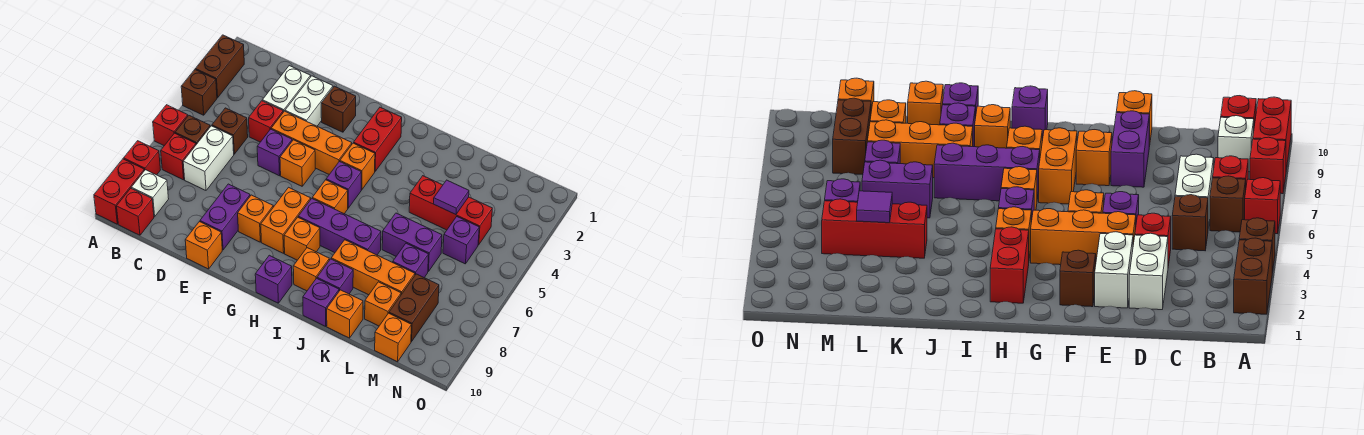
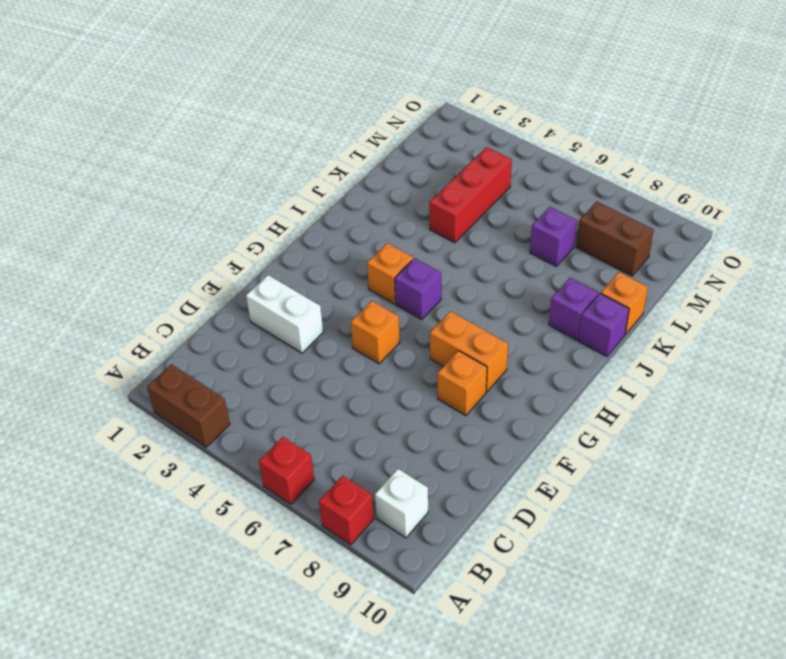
none -> brown 1x1 brick [181,70,217,115]
none -> red 1x2 brick [94,159,144,224]
none -> brown 1x1 brick [175,116,210,144]
none -> red 1x1 brick [161,133,196,180]

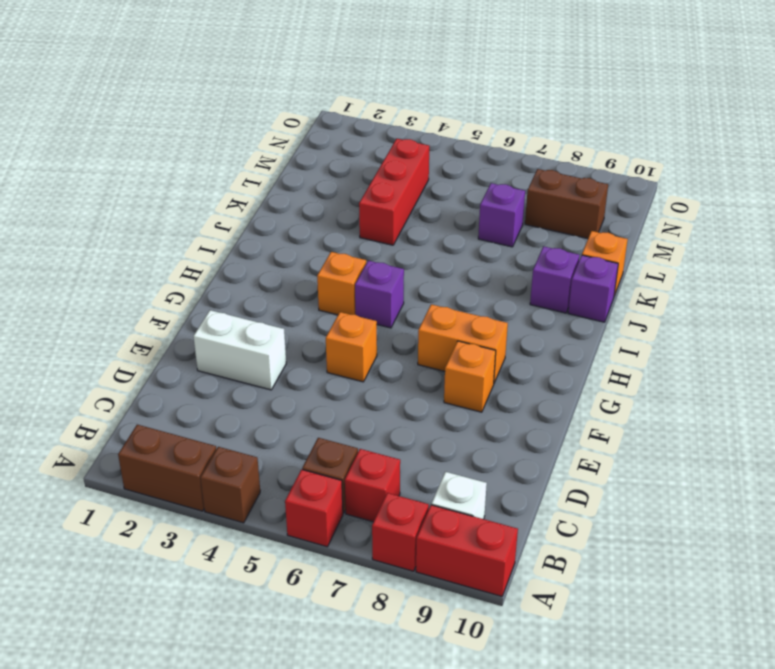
none -> red 1x1 brick [117,188,154,235]
none -> brown 1x1 brick [212,108,248,154]
none -> white 1x2 brick [183,126,234,190]
none -> white 1x2 brick [262,66,311,112]

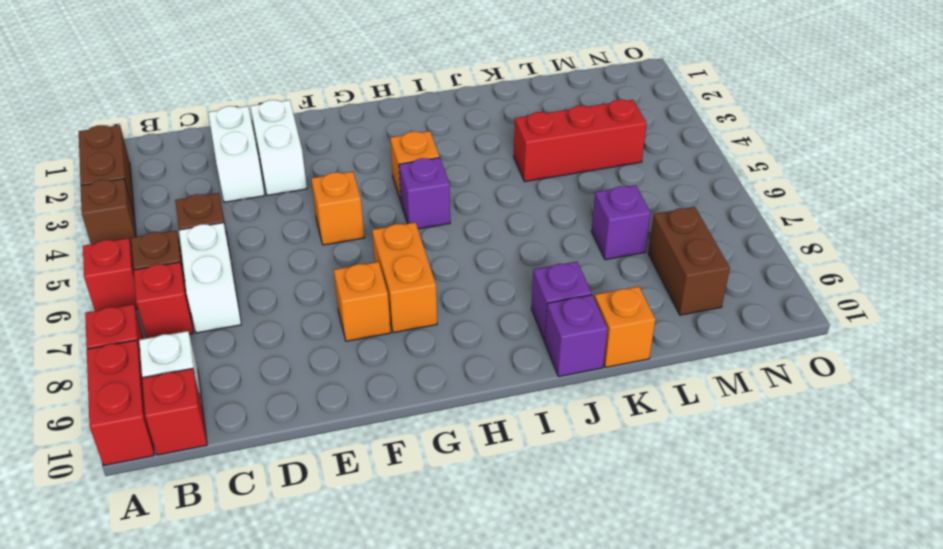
none -> red 1x1 brick [249,101,283,142]
none -> orange 1x3 brick [271,111,352,174]
none -> purple 1x1 brick [257,129,292,176]
none -> purple 1x2 brick [200,184,250,250]

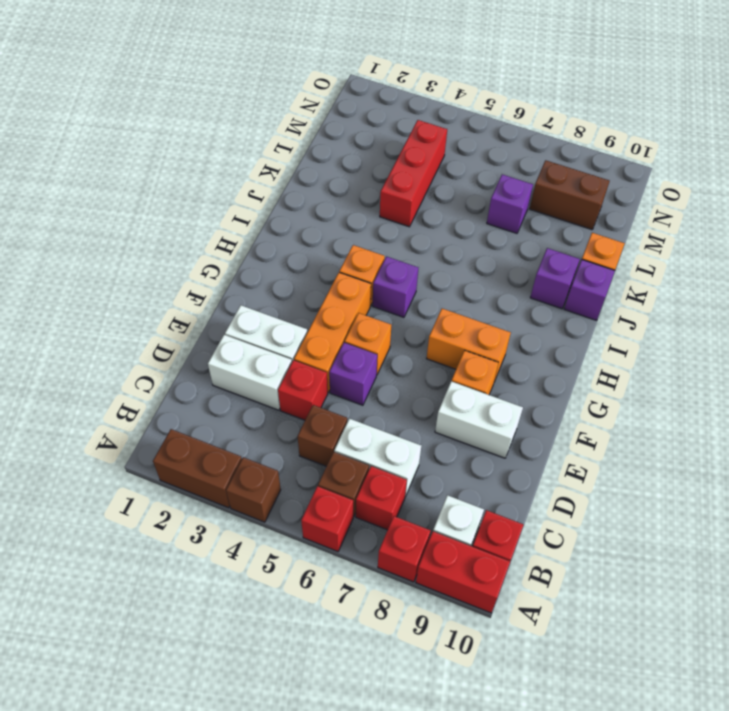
white 1x2 brick [435,381,523,458] -> purple 1x2 brick [200,184,250,250]
none -> orange 1x1 brick [185,222,222,269]
none -> brown 1x1 brick [321,86,356,132]
none -> red 1x2 brick [354,107,402,171]
none -> orange 1x1 brick [312,180,348,214]

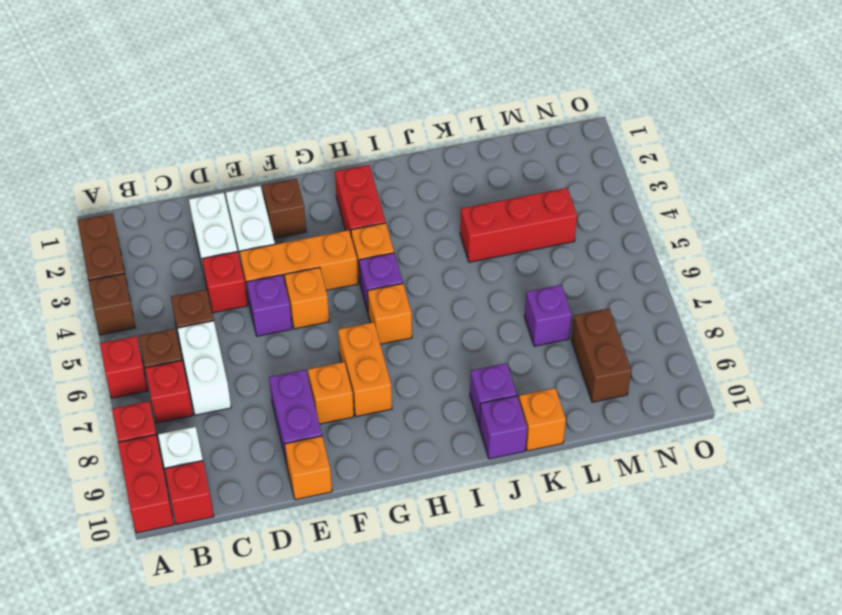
none -> purple 1x3 brick [298,199,381,255]
none -> orange 1x1 brick [284,217,320,260]
none -> purple 1x1 brick [255,255,292,303]
none -> orange 1x1 brick [293,248,329,291]

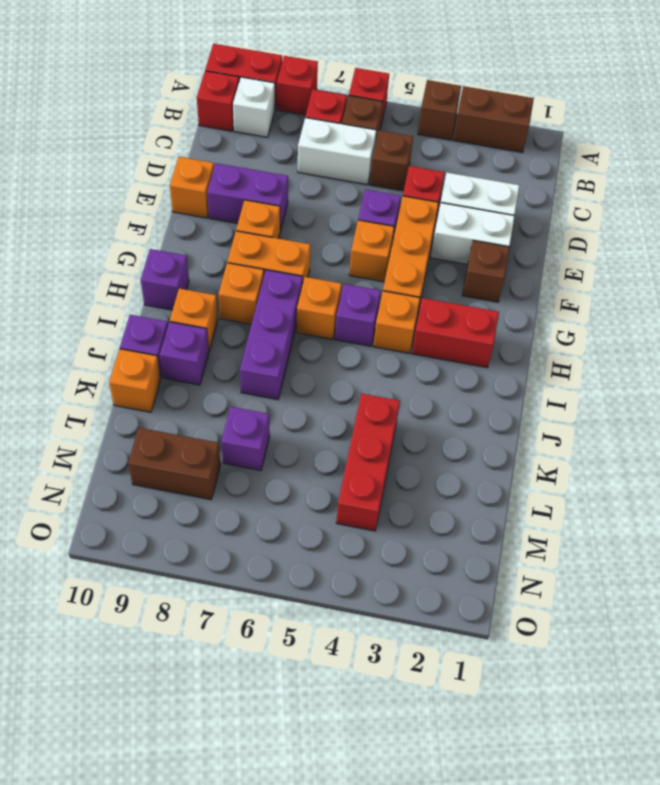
none -> orange 1x3 brick [331,240,415,295]
none -> purple 1x2 brick [382,213,442,271]
none -> orange 1x1 brick [365,282,401,326]
none -> purple 1x1 brick [443,217,479,264]

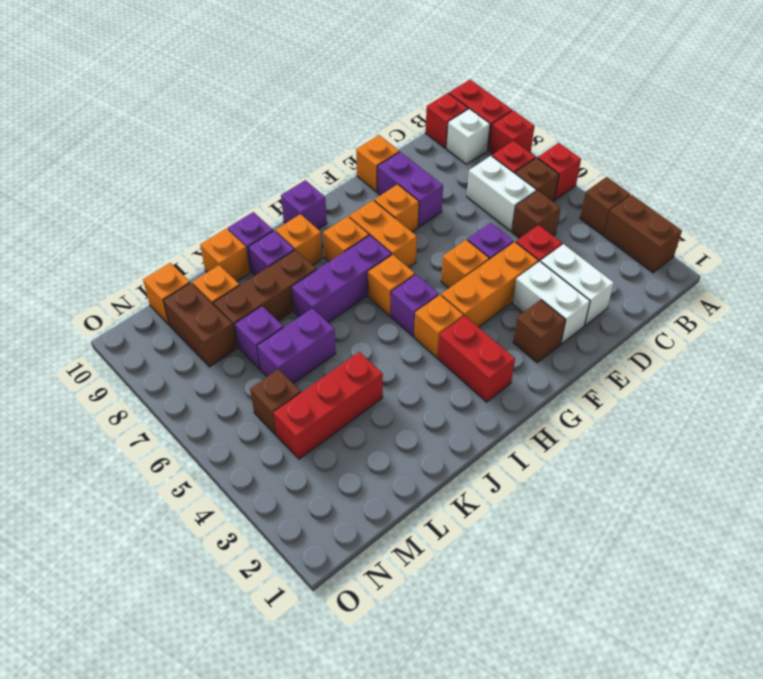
brown 1x3 brick [213,250,316,348] -> orange 1x3 brick [331,240,415,295]
brown 1x1 brick [250,369,301,435] -> purple 1x1 brick [443,217,479,264]
none -> purple 1x1 tile [434,180,469,215]

